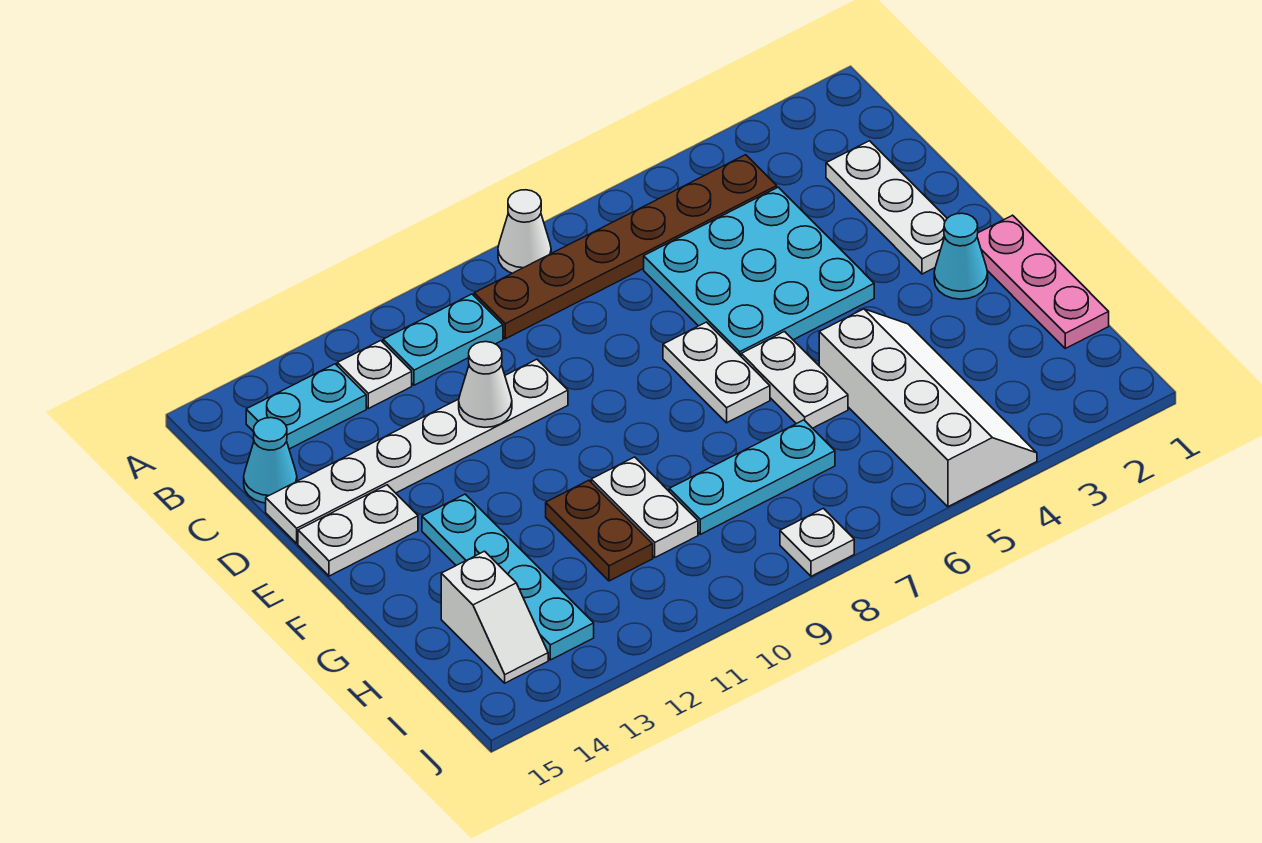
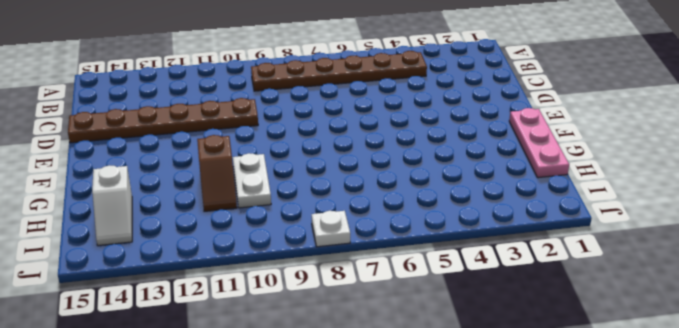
brown 1x6 plate [68,98,258,143] -> white 1x6 plate [266,359,568,543]
brown 1x2 slope [197,135,237,211] -> brown 1x2 plate [546,480,653,581]
none -> white 1x1 cone [498,190,551,273]
none -> cyan 1x2 plate [383,294,503,385]
none -> white 1x1 plate [337,341,412,409]

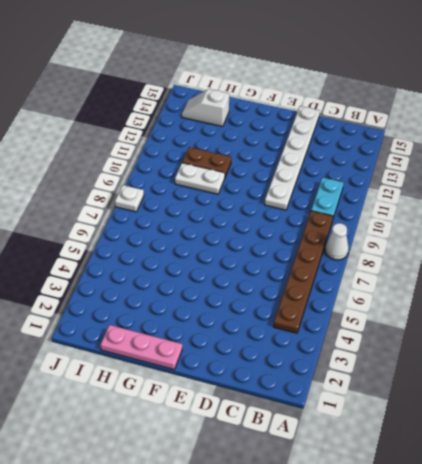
none -> white 1x1 plate [337,341,412,409]
none -> cyan 1x2 plate [246,364,366,449]
none -> white 1x3 plate [826,141,947,274]

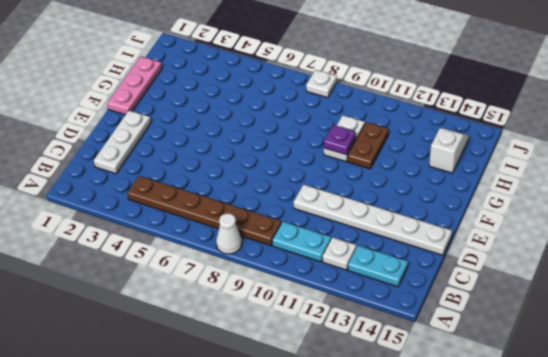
purple 1x1 plate [324,125,356,155] -> none
none -> cyan 3x3 plate [644,187,874,356]
none -> cyan 1x1 cone [244,418,297,503]
none -> white 1x2 plate [663,322,770,423]

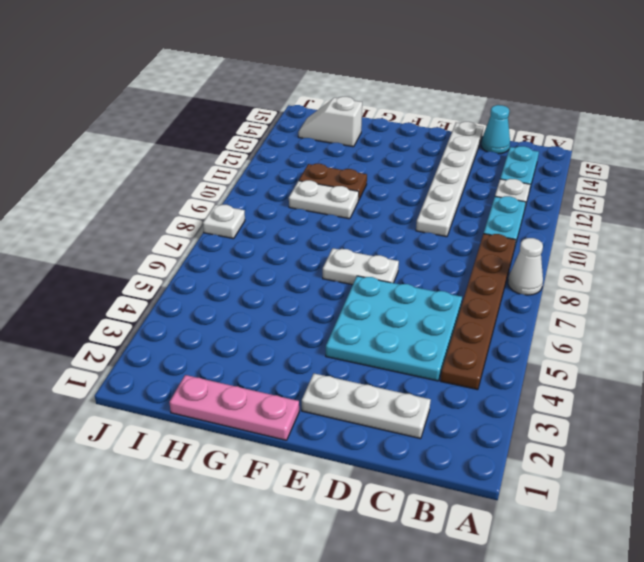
none -> white 1x2 plate [298,485,418,576]
none -> cyan 1x1 cone [934,213,988,299]
none -> white 1x2 plate [741,332,848,428]

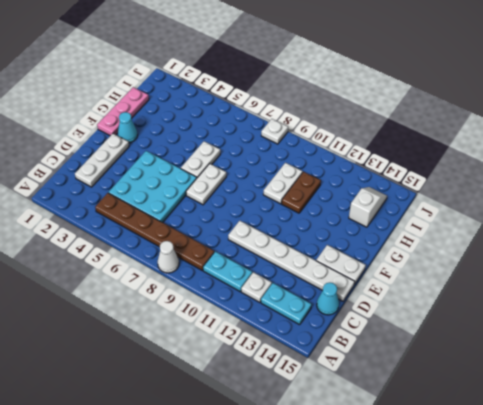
none -> cyan 1x4 plate [422,494,594,660]
none -> white 2x4 slope [819,309,1037,507]
none -> cyan 1x3 plate [669,420,835,534]

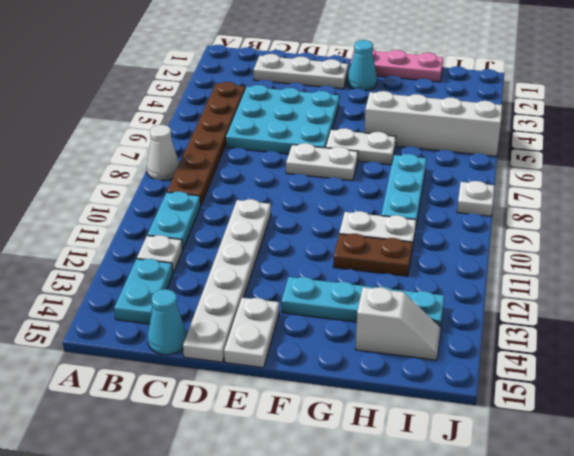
none -> white 1x1 cone [459,342,512,427]

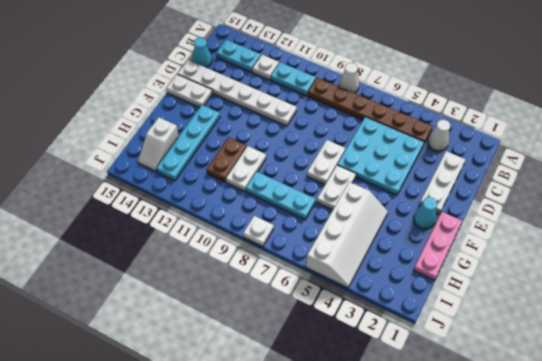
white 1x1 cone [428,120,450,151] -> white 1x1 cone moved to [459,342,512,427]

